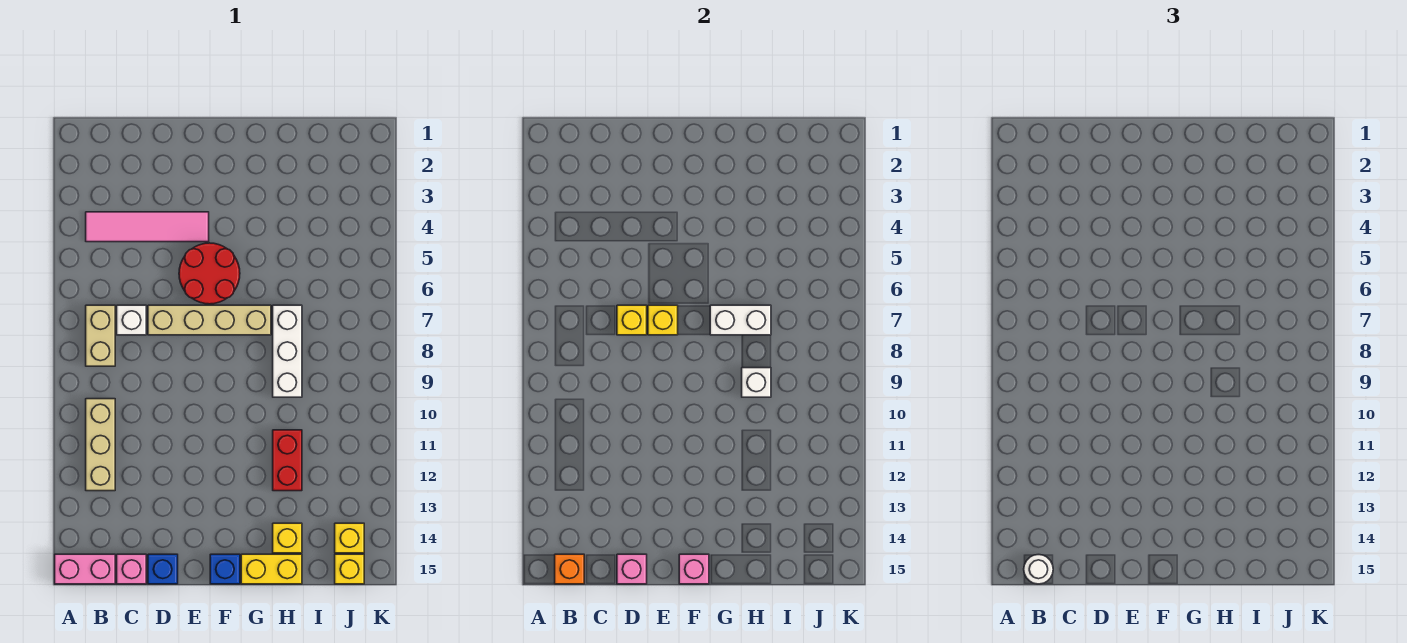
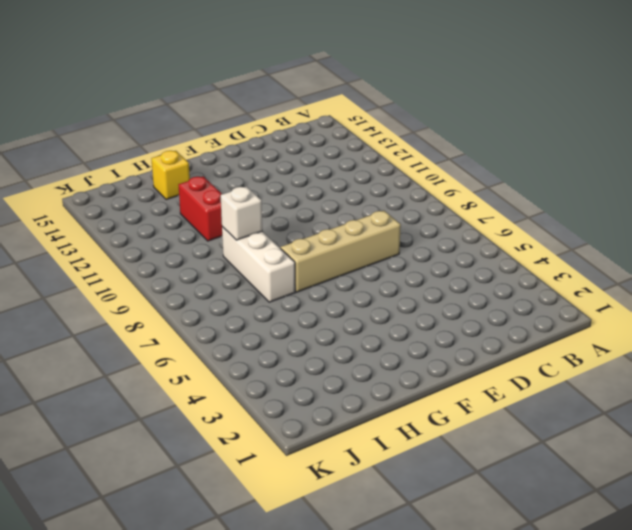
none -> pink 1x2 brick [55,554,115,584]
none -> pink 1x4 tile [86,212,209,242]
none -> tan 1x2 brick [86,305,115,366]

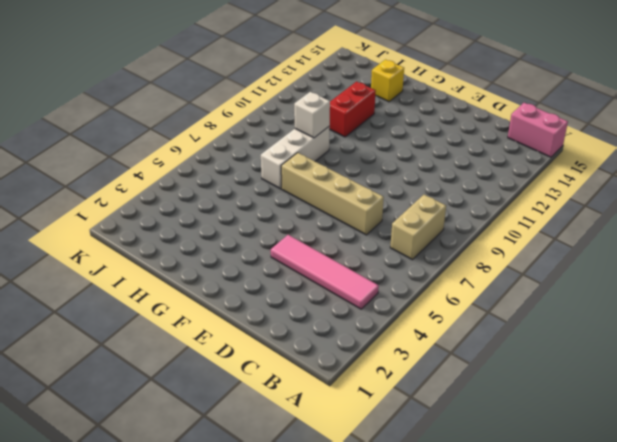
none -> tan 1x3 brick [86,399,115,491]
none -> white 1x1 brick [117,305,146,335]
none -> pink 1x1 brick [117,554,146,584]

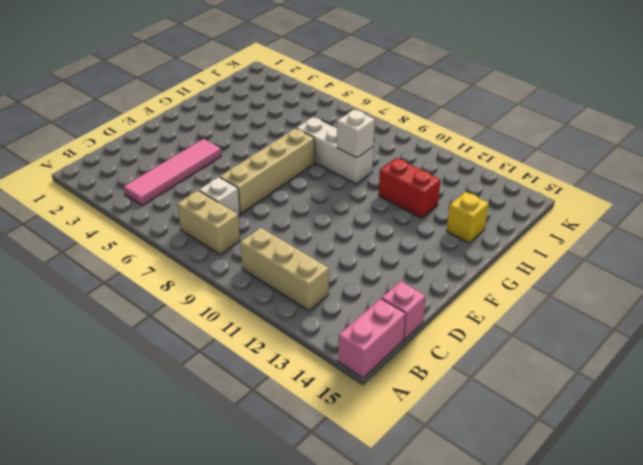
none -> blue 1x1 brick [148,554,178,584]
none -> red 2x2 round brick [179,243,240,304]
none -> blue 1x1 brick [210,554,240,584]

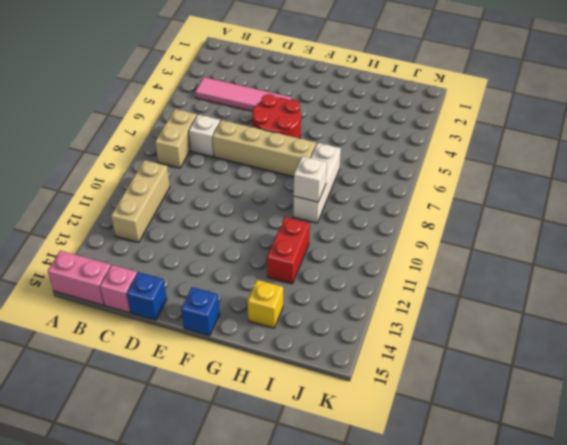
none -> yellow 1x2 brick [241,554,302,584]
none -> yellow 1x1 brick [335,523,364,553]
none -> yellow 1x1 brick [335,554,364,584]

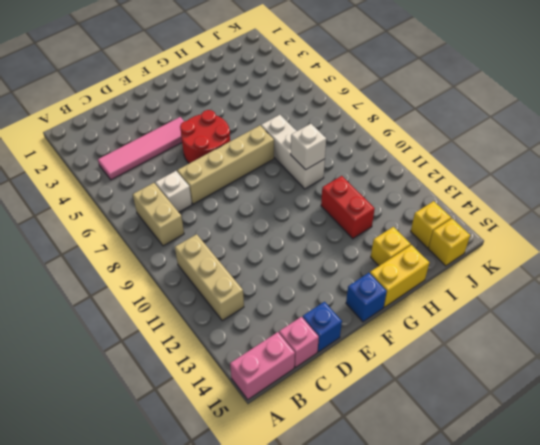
none -> orange 1x1 brick [555,554,584,584]
none -> yellow 1x1 brick [617,305,647,335]
none -> pink 1x1 brick [617,554,647,584]

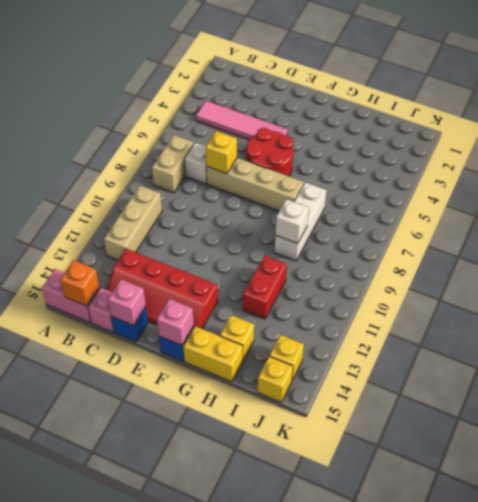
red 2x4 slope [107,249,218,329] -> none
none -> yellow 1x1 brick [648,305,678,335]
none -> white 1x2 brick [710,305,771,335]
none -> white 1x1 round brick [1024,555,1053,584]

